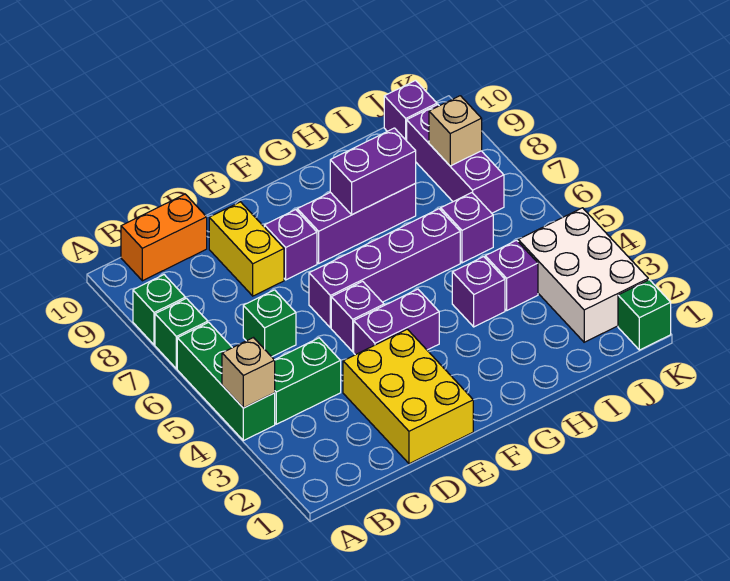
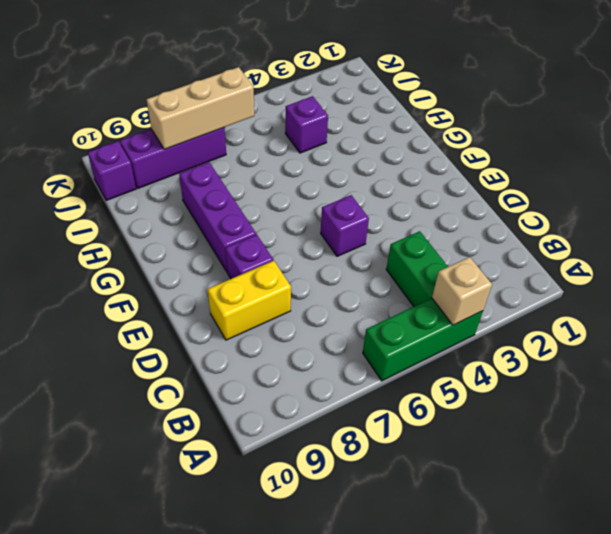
tan 1x3 brick [147,67,254,149] -> tan 1x1 brick [429,96,482,166]
none -> green 1x1 brick [155,298,208,369]
none -> green 1x1 brick [133,275,185,345]
none -> orange 1x2 brick [121,194,207,281]

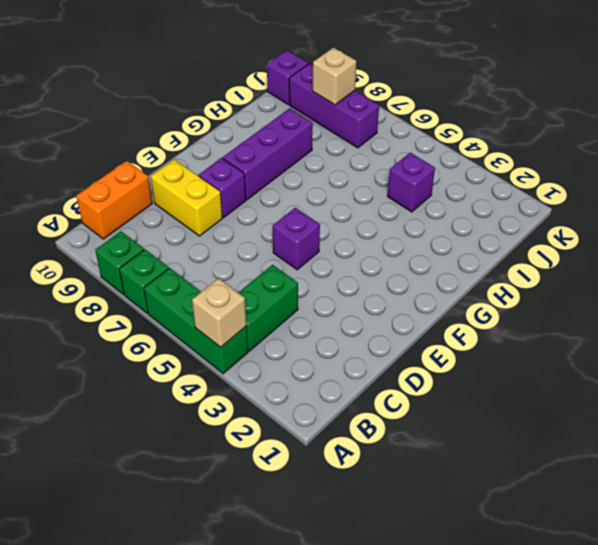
none -> green 1x1 brick [243,290,296,357]
none -> yellow 2x3 brick [343,329,473,464]
none -> purple 1x2 brick [354,289,439,355]

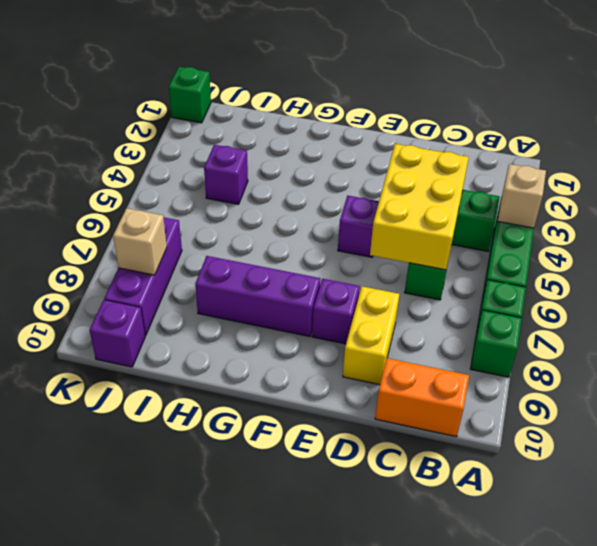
yellow 2x3 brick [370,144,469,270] -> yellow 2x3 brick moved to [343,329,473,464]
none -> purple 1x2 brick [354,289,439,355]
none -> purple 1x4 brick [309,209,460,328]
none -> purple 1x1 brick [452,257,505,327]

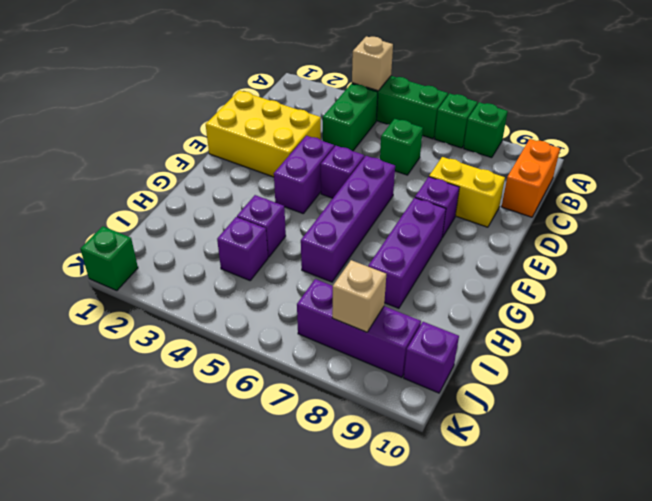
none -> purple 1x1 brick [441,193,493,263]
none -> white 2x3 brick [518,208,648,342]
none -> purple 1x2 brick [330,128,416,215]

